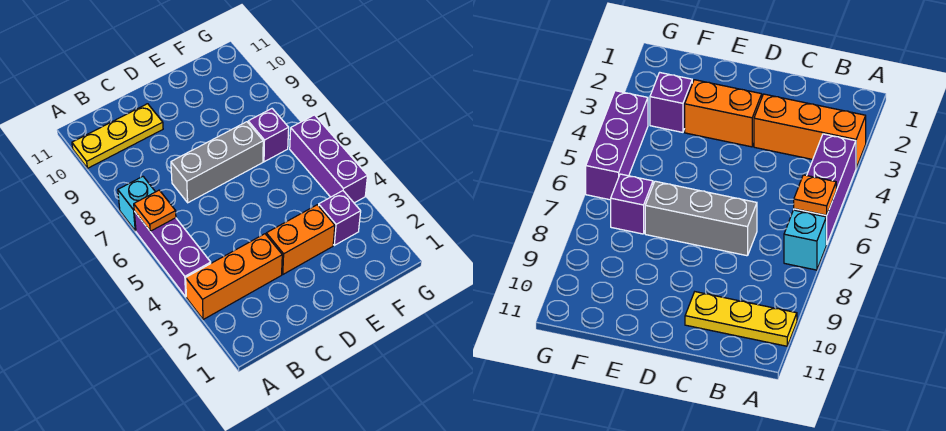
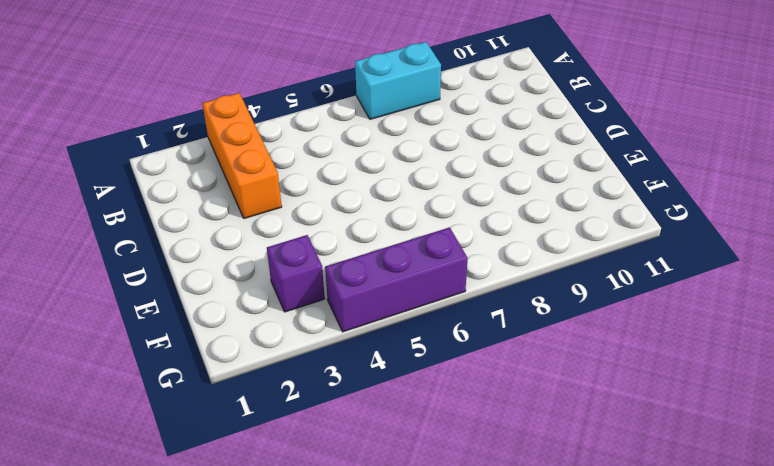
cyan 1x2 brick [355,42,441,119] -> cyan 1x1 brick [118,177,155,231]
none -> purple 1x3 brick [134,211,211,297]
none -> yellow 1x3 plate [72,104,163,168]

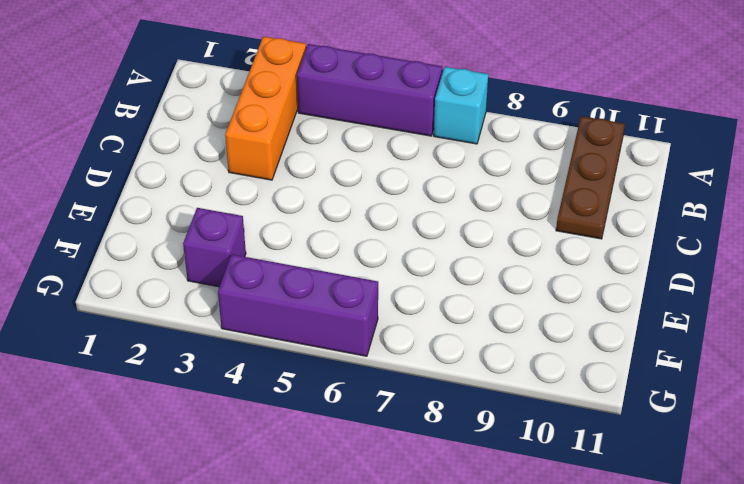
brown 1x3 plate [556,116,625,239] -> yellow 1x3 plate [72,104,163,168]
none -> grey 1x3 brick [171,122,263,203]
none -> orange 1x2 brick [266,205,335,274]

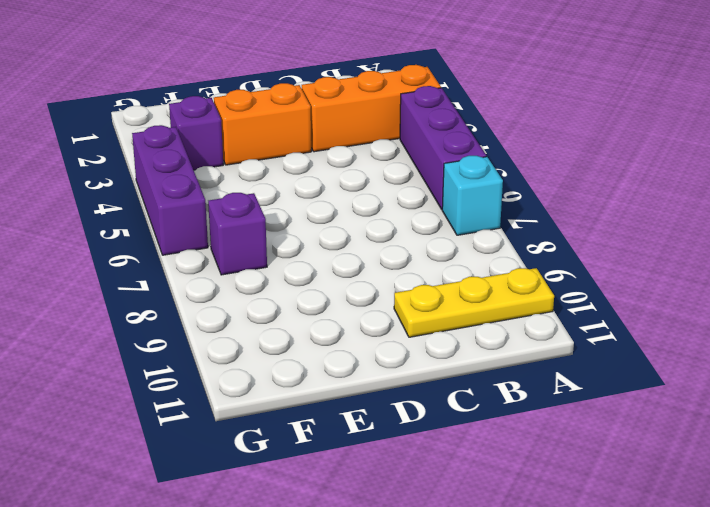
none -> grey 1x3 brick [171,122,263,203]
none -> orange 1x1 plate [134,190,176,231]

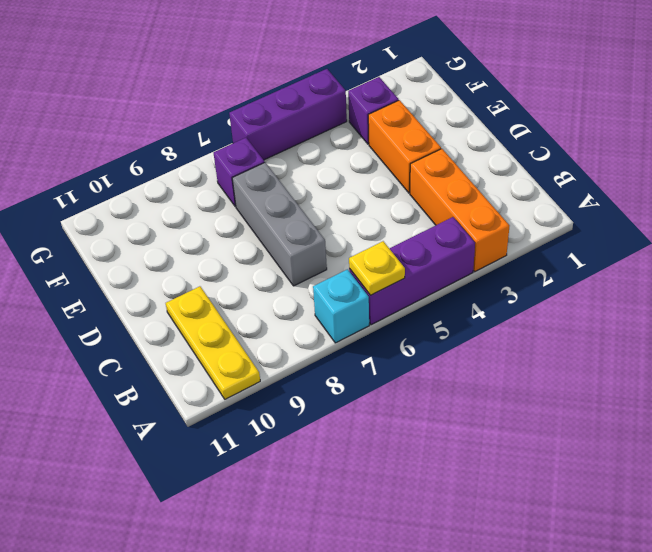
yellow 1x1 plate [349,241,405,295] -> orange 1x1 plate [134,190,176,231]

